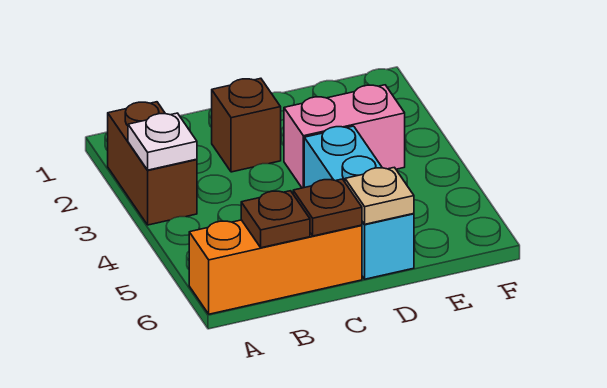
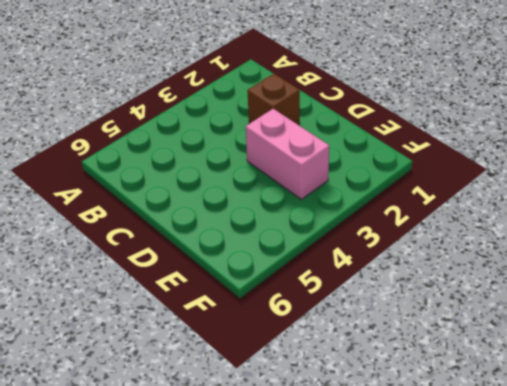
none -> brown 1x2 brick [108,102,197,225]
none -> orange 1x3 brick [189,220,362,314]

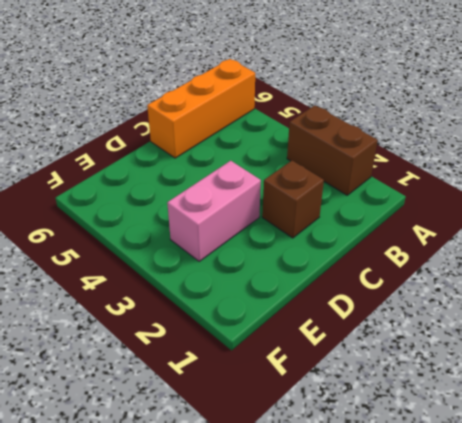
none -> cyan 1x3 brick [304,126,414,279]
none -> white 1x1 plate [128,113,197,170]

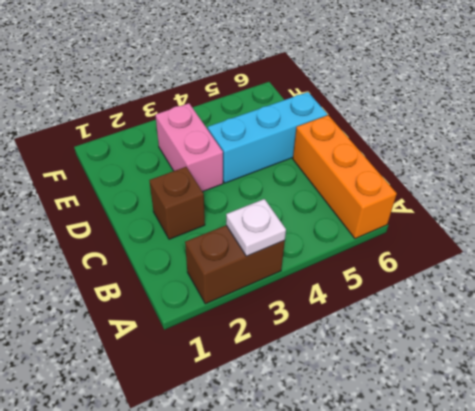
none -> brown 1x1 plate [241,191,310,248]
none -> brown 1x1 plate [293,179,362,236]

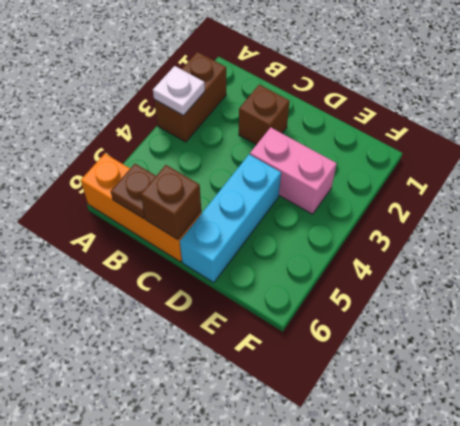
brown 1x1 brick [141,165,201,240] -> brown 1x1 plate [293,179,362,236]
none -> tan 1x1 plate [345,167,414,224]

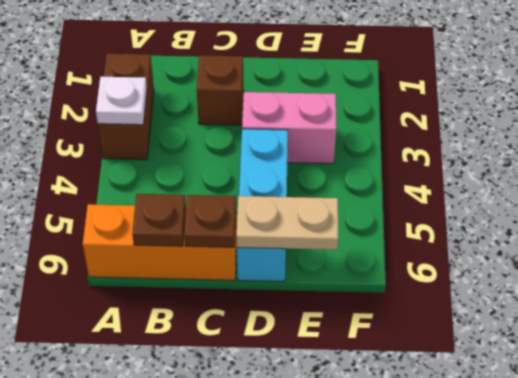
tan 1x2 plate [237,196,338,250] -> tan 1x1 plate [345,167,414,224]

